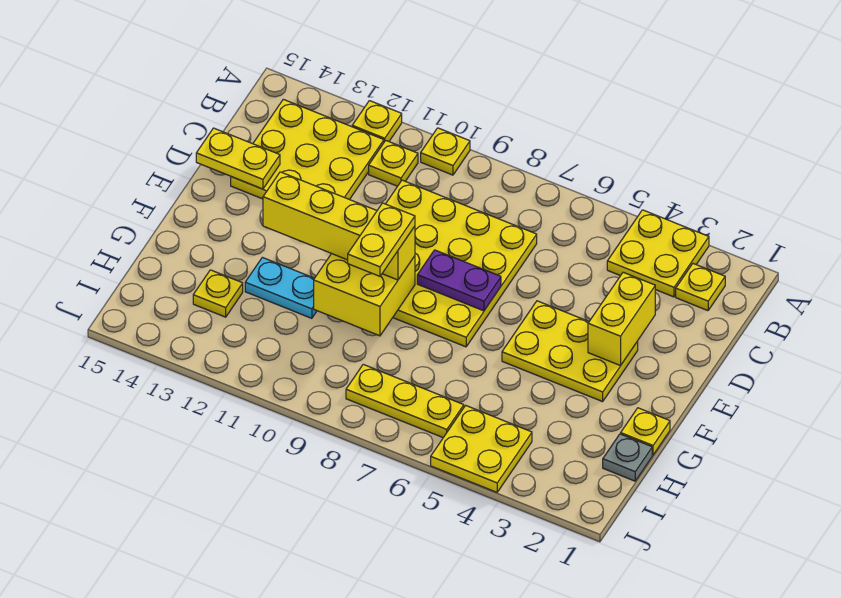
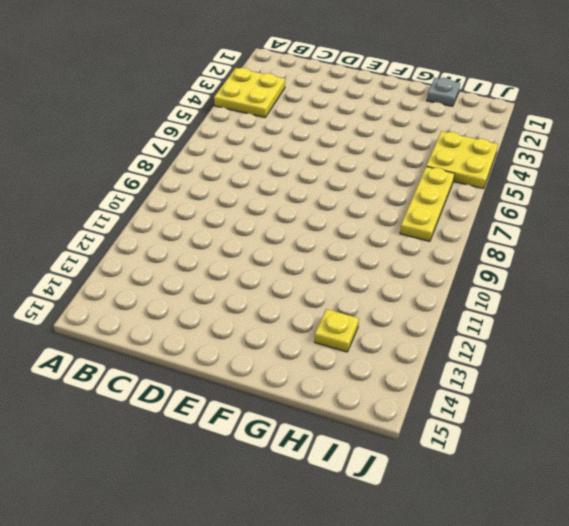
none -> yellow 1x1 plate [421,128,470,175]
none -> yellow 1x1 plate [352,101,402,142]
none -> yellow 1x1 plate [676,264,725,311]

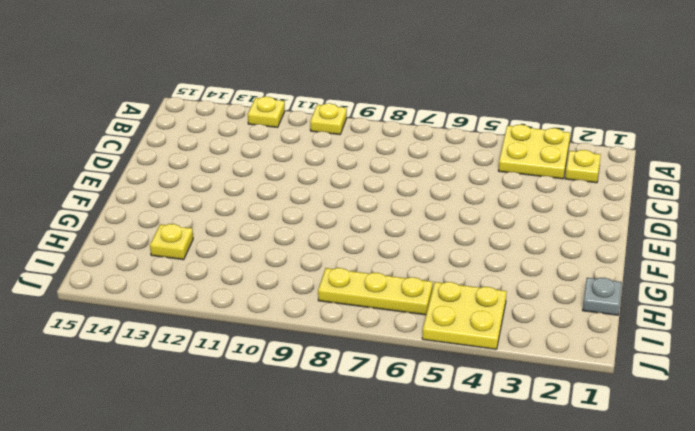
none -> yellow 1x1 plate [369,141,418,186]
none -> yellow 3x3 plate [231,99,384,200]
none -> yellow 4x4 plate [386,180,537,347]

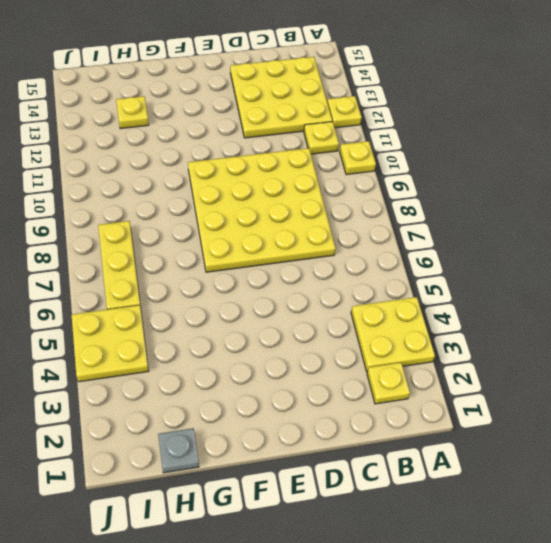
none -> yellow 2x3 plate [502,301,638,402]
none -> yellow 1x1 plate [621,408,670,455]
none -> cyan 1x2 plate [245,257,317,318]

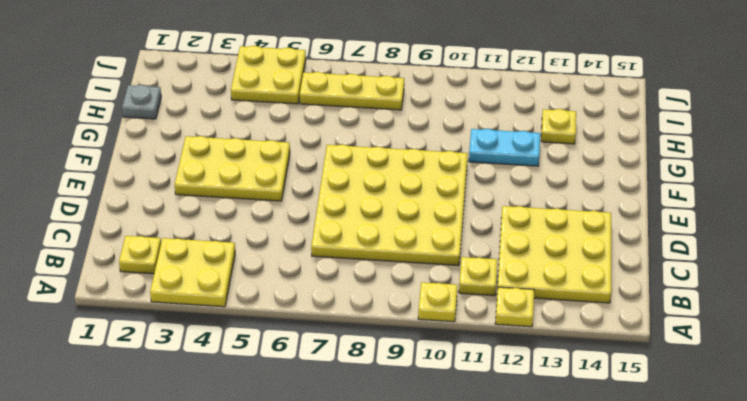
none -> yellow 1x1 plate [621,408,670,455]
none -> yellow 1x2 brick [588,272,655,366]
none -> yellow 1x2 plate [196,128,280,189]

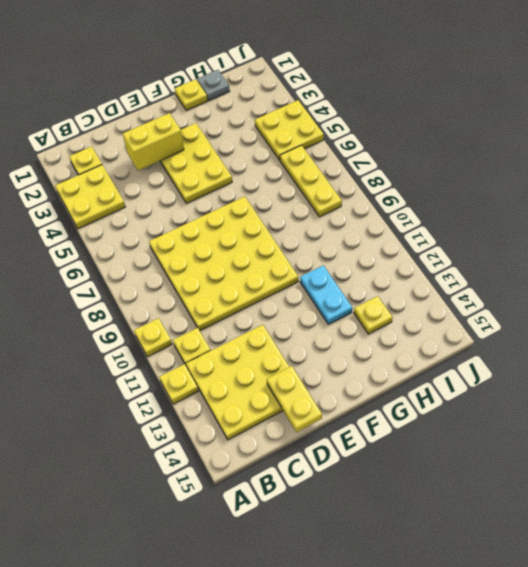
none -> purple 1x2 plate [417,250,501,311]
none -> yellow 2x2 brick [314,254,415,336]
none -> yellow 1x4 brick [263,172,415,280]

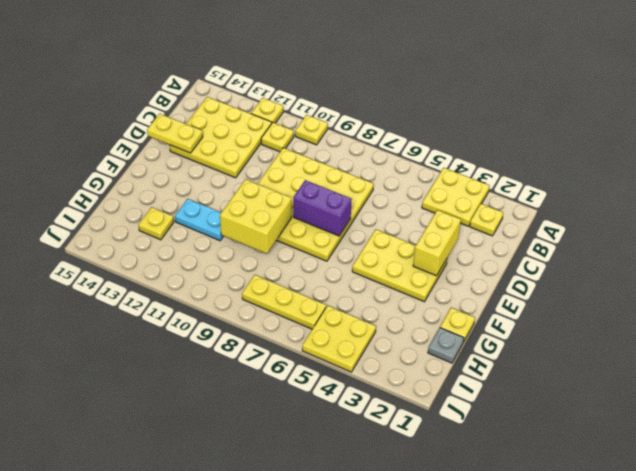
purple 1x2 brick [293,180,352,236] -> purple 1x2 plate [417,250,501,311]
none -> yellow 1x4 brick [263,172,415,280]
none -> yellow 1x2 plate [348,203,415,276]

